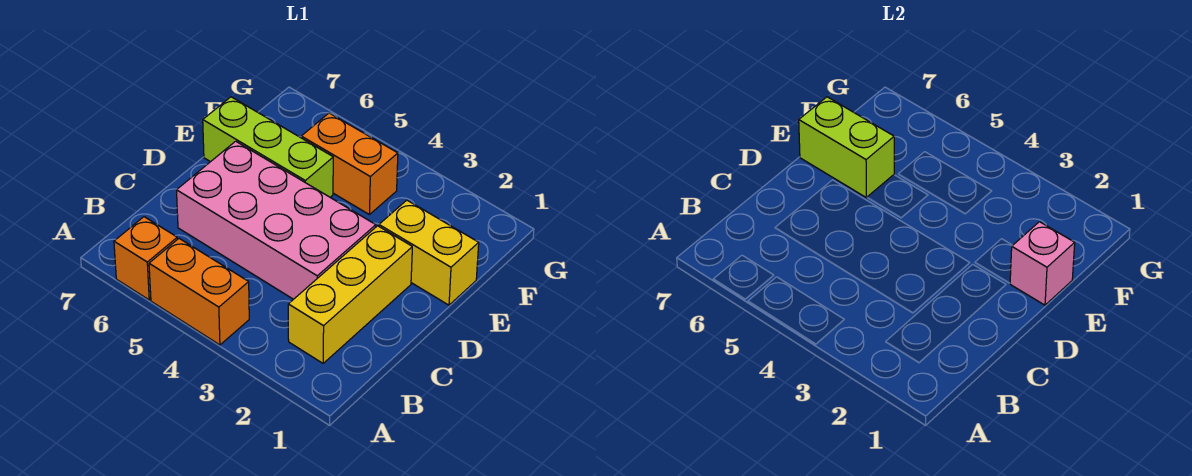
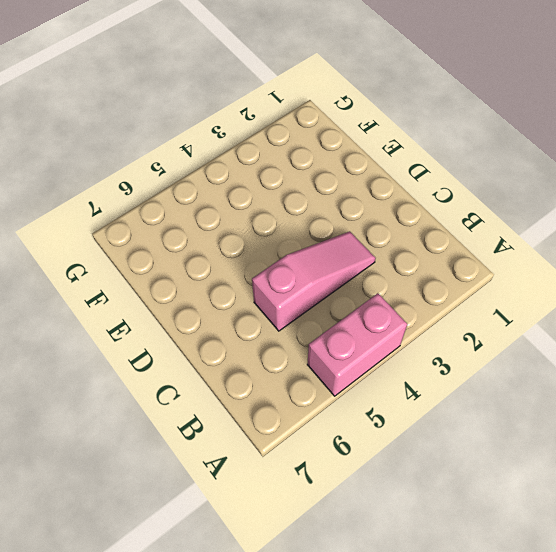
pink 1x2 brick [307,293,407,396] -> orange 1x2 brick [149,239,249,345]
pink 1x3 slope [252,232,376,331] -> pink 2x4 brick [177,141,376,299]
none -> orange 1x1 brick [114,217,177,300]
none -> yellow 1x3 brick [288,226,412,363]

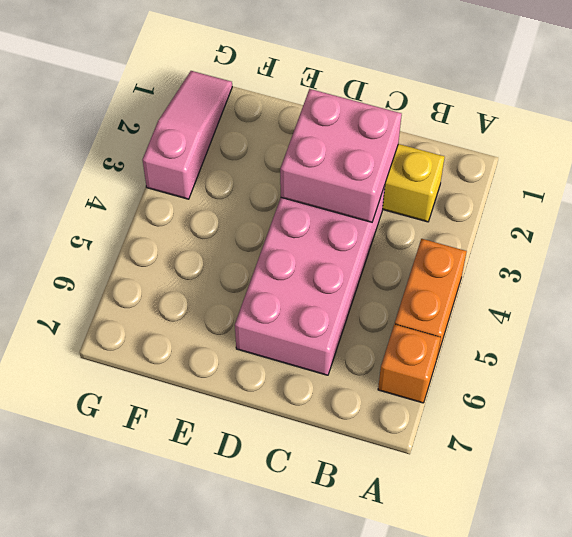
pink 2x2 brick [280,89,402,222] -> none
pink 1x3 slope [143,71,232,199] -> none
none -> yellow 1x2 brick [379,200,479,305]
none -> lime 1x3 brick [203,97,333,197]

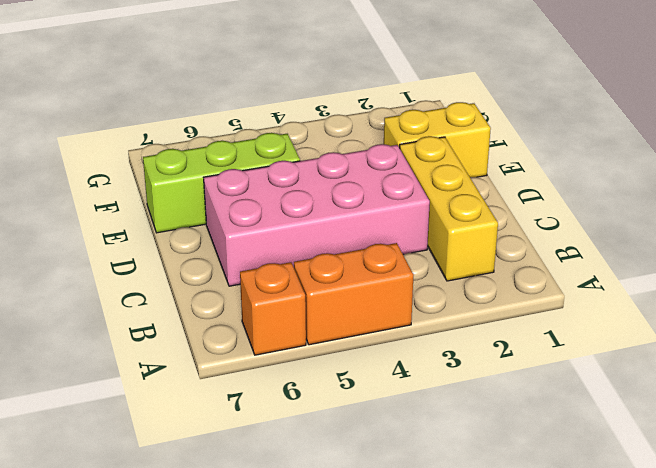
none -> orange 1x2 brick [301,113,398,214]
none -> pink 1x1 brick [1010,222,1075,305]

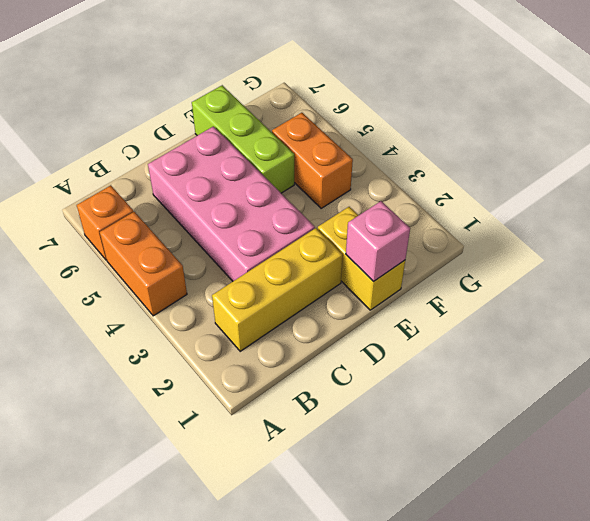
none -> lime 1x2 brick [799,97,894,198]

